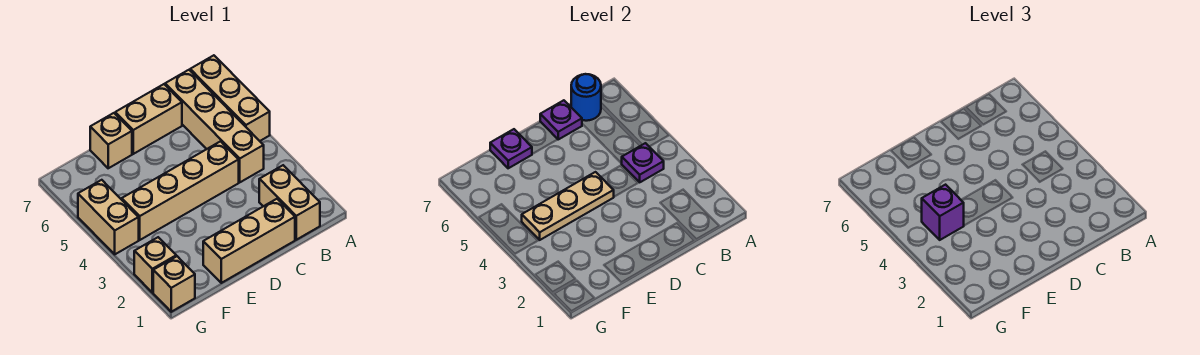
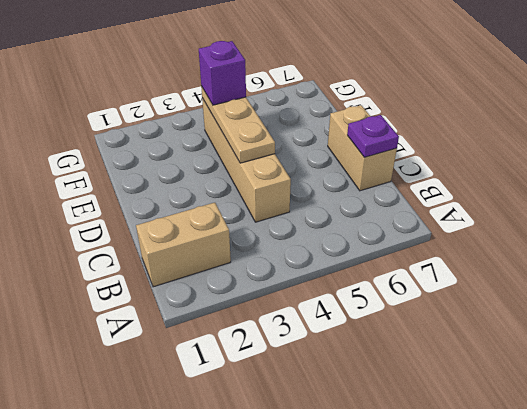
none -> tan 1x3 brick [190,55,270,141]
none -> tan 1x4 brick [165,70,264,182]
none -> tan 1x3 brick [203,199,295,283]

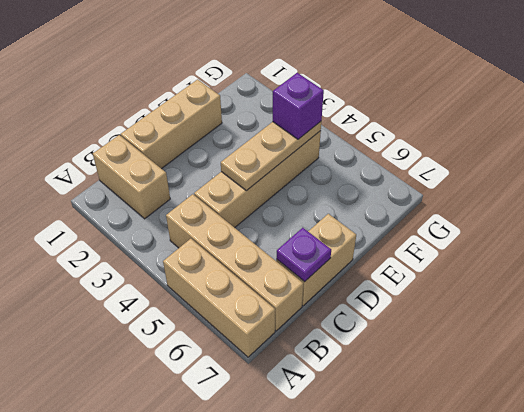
none -> tan 1x1 brick [90,113,132,168]
none -> tan 1x1 brick [153,256,195,312]
none -> tan 1x1 brick [134,237,176,293]

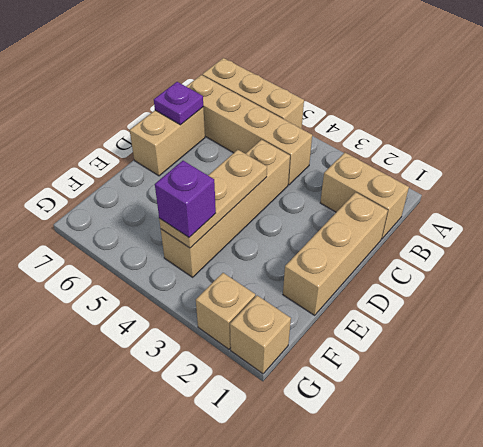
none -> tan 1x1 brick [90,113,132,168]
none -> tan 1x2 brick [78,180,139,254]
none -> purple 1x1 plate [621,143,664,182]

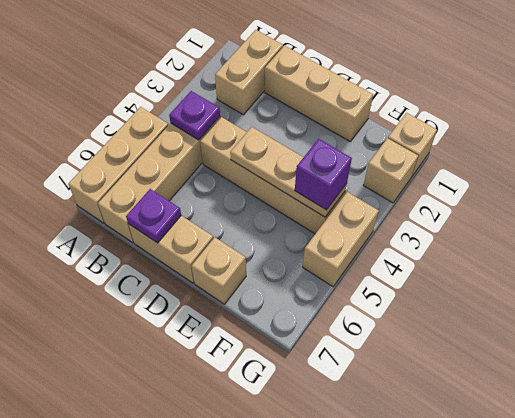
none -> blue 1x1 round brick [571,74,601,121]
none -> purple 1x1 plate [490,129,532,168]

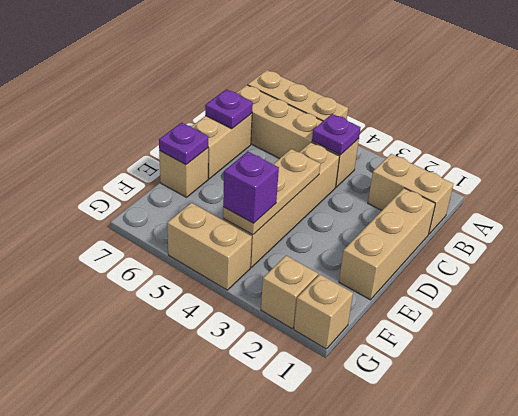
none -> blue 1x1 round brick [571,74,601,121]

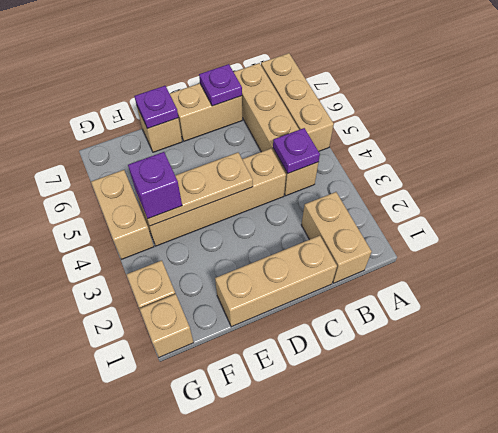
none -> blue 1x1 round brick [571,74,601,121]

